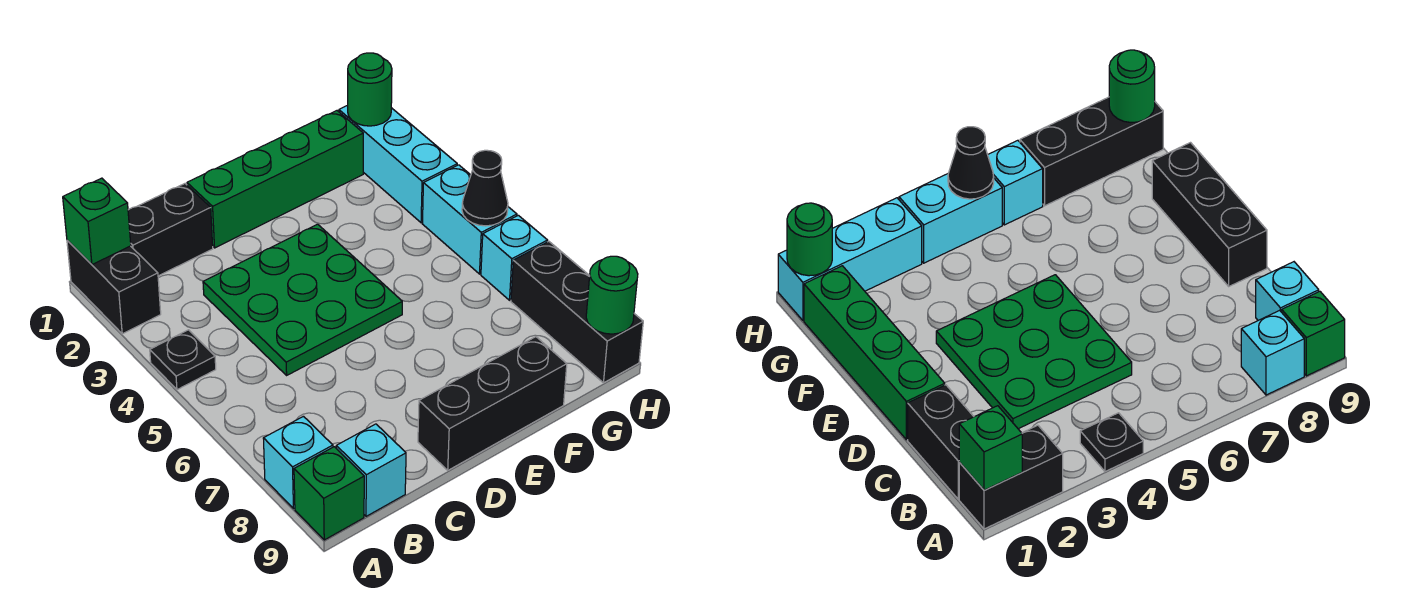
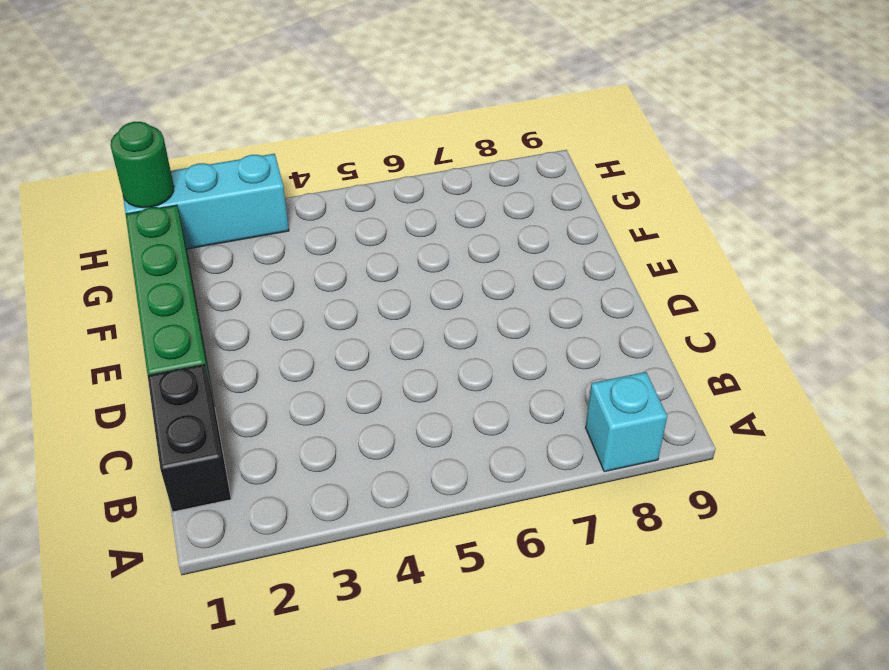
none -> black 1x2 brick [67,240,161,334]
none -> black 1x1 plate [150,330,216,390]
none -> green 1x1 brick [294,447,364,540]

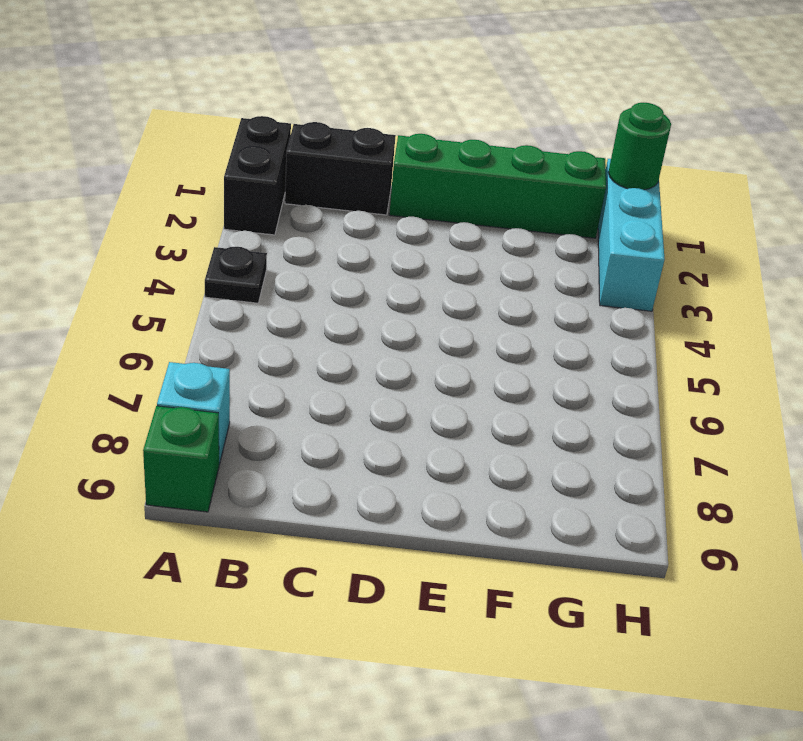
none -> cyan 1x1 brick [336,424,406,516]
none -> green 3x3 plate [203,224,402,375]
none -> black 1x3 brick [418,337,567,470]

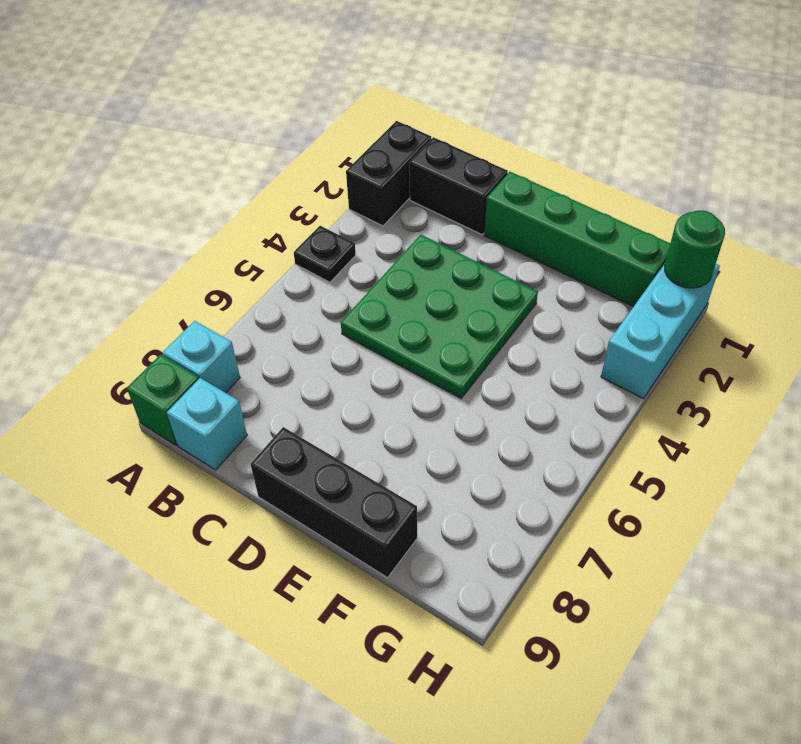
none -> cyan 1x2 brick [423,165,517,274]
none -> cyan 1x1 brick [481,215,548,300]
none -> black 1x3 brick [511,242,643,383]

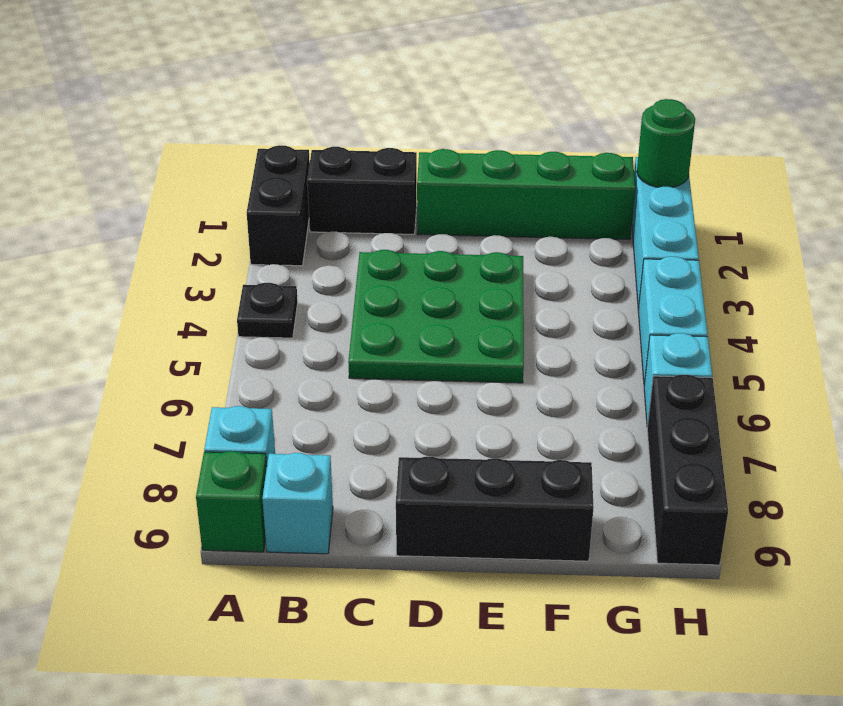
none -> green 1x1 brick [63,178,131,265]
none -> black 1x1 cone [462,150,508,226]
none -> green 1x1 round brick [586,256,638,334]

